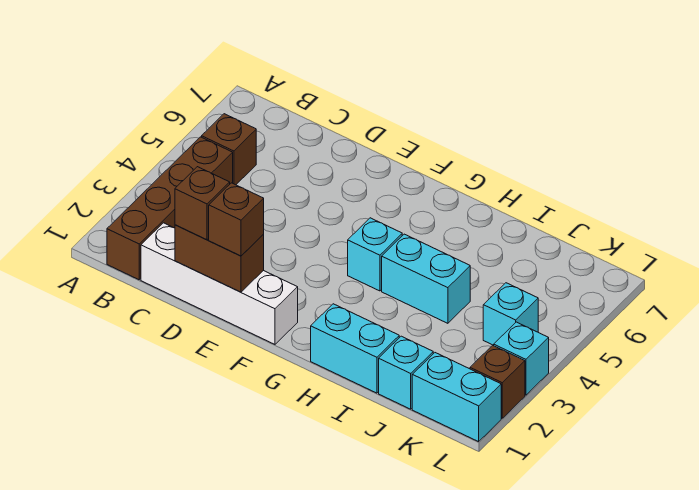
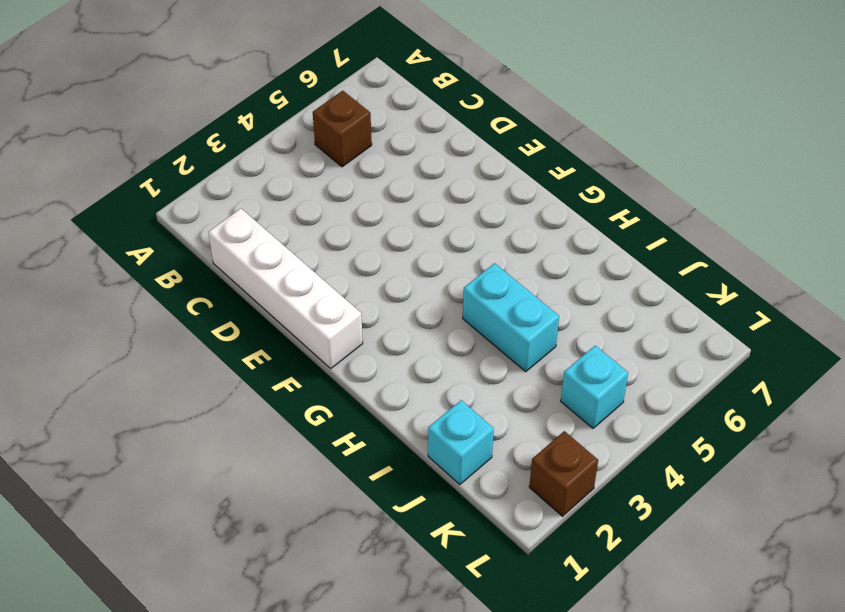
none -> brown 1x4 brick [107,137,233,280]
none -> cyan 1x1 brick [348,218,402,291]
none -> cyan 1x2 brick [311,304,399,393]

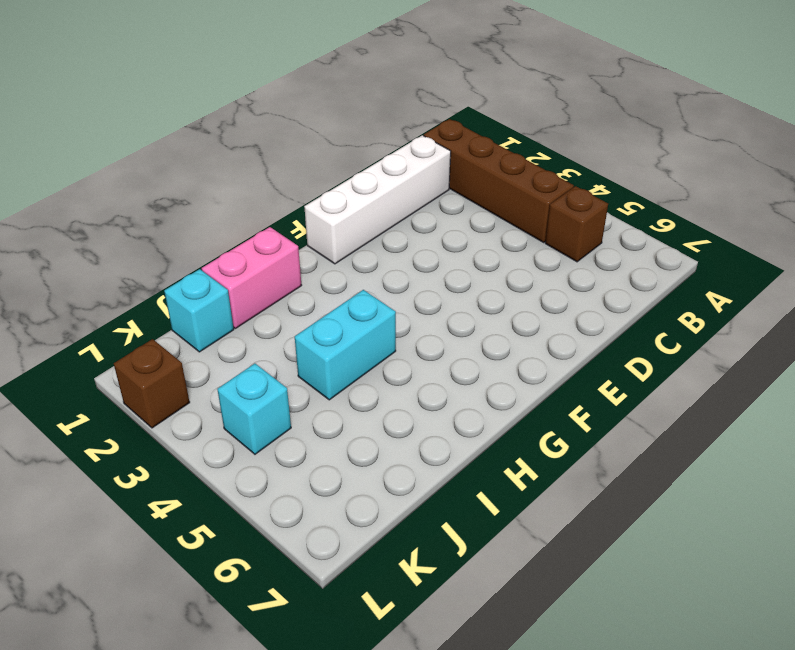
pink 1x2 brick [202,227,302,328] -> cyan 1x2 brick [311,304,399,393]
none -> cyan 1x1 brick [348,218,402,291]
none -> cyan 1x2 brick [412,353,501,442]
none -> cyan 1x1 brick [493,322,549,395]

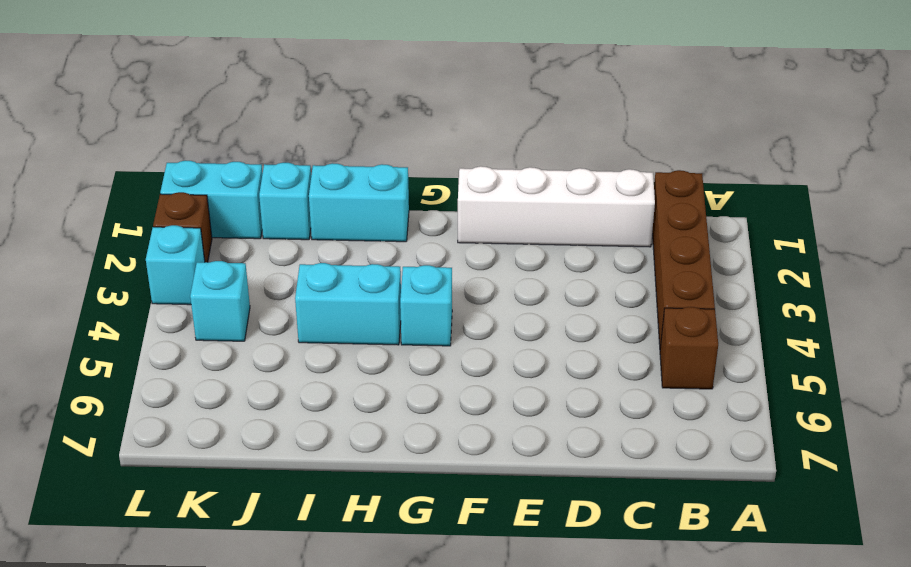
none -> brown 1x2 brick [175,225,264,292]
none -> brown 1x1 brick [175,167,230,240]
none -> brown 1x1 brick [209,183,264,256]

